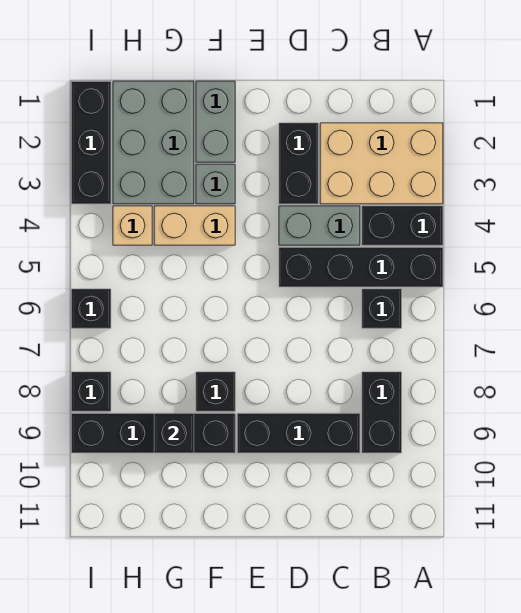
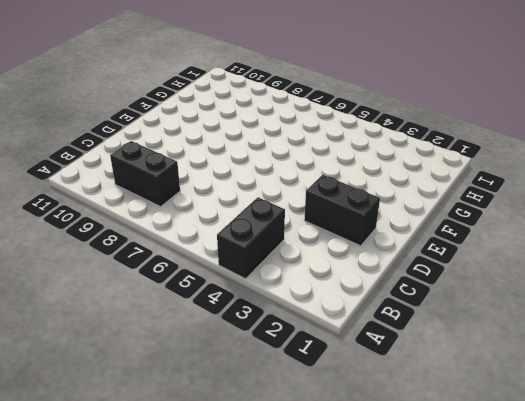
none -> tan 2x3 brick [320,123,443,204]
none -> black 1x4 brick [279,247,443,287]
none -> black 1x1 brick [362,289,402,328]

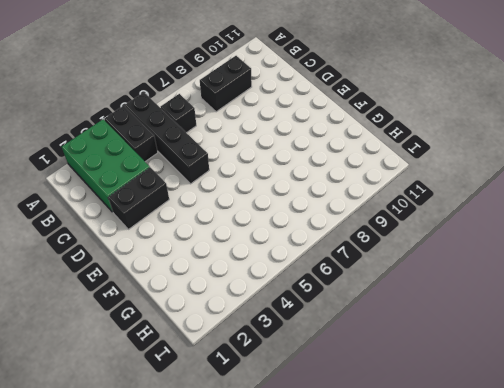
green 2x3 brick [62,119,150,212] -> tan 2x3 brick [320,123,443,204]
none -> grey 1x2 brick [279,206,360,245]
none -> black 1x3 brick [237,413,360,453]
none -> grey 1x2 brick [196,81,235,162]

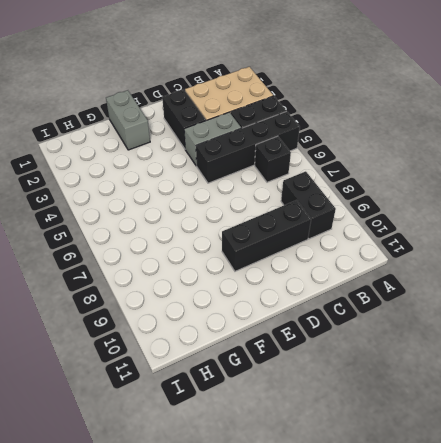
none -> grey 1x1 brick [196,164,235,204]
none -> tan 1x2 brick [154,206,235,245]
none -> black 1x1 brick [196,372,235,411]

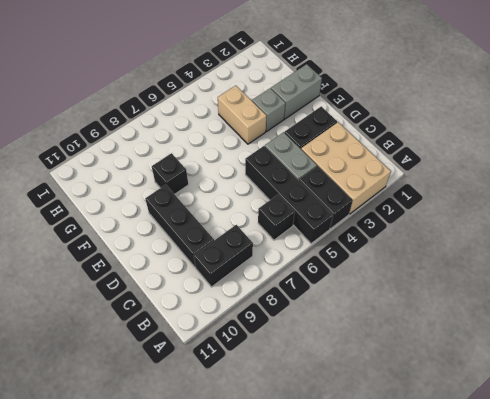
none -> black 1x4 brick [71,413,235,453]
none -> grey 2x3 brick [113,81,194,204]
none -> tan 1x1 brick [113,206,152,245]

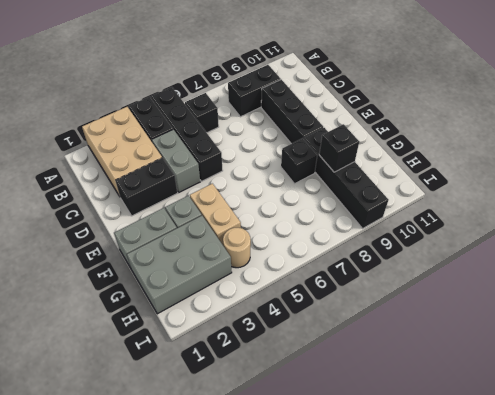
tan 1x1 round brick [223,228,251,268] -> tan 1x1 brick [113,206,152,245]
none -> black 1x3 brick [71,81,111,204]
none -> black 1x1 brick [71,289,111,328]
none -> black 1x1 brick [71,372,111,411]

